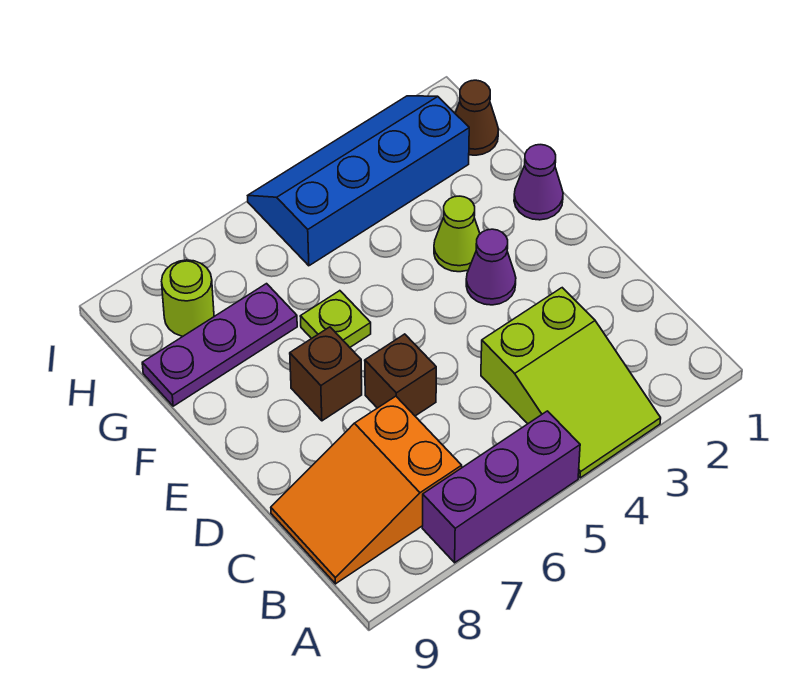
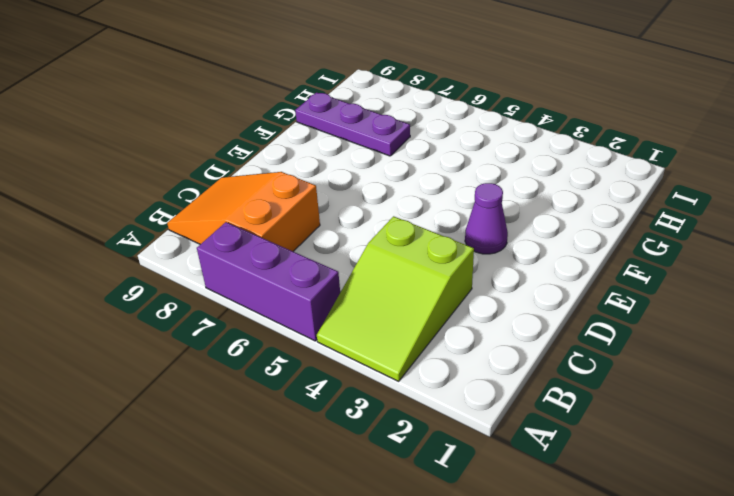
none -> brown 1x1 brick [365,334,436,416]
none -> brown 1x1 brick [290,327,362,421]
none -> purple 1x1 cone [514,145,563,220]

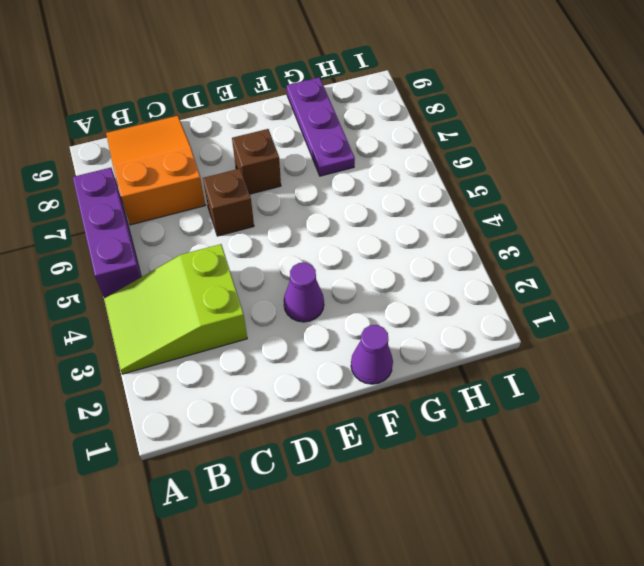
none -> lime 1x1 cone [434,196,480,272]
none -> lime 1x1 plate [300,291,371,347]
none -> brown 1x1 cone [455,80,498,155]

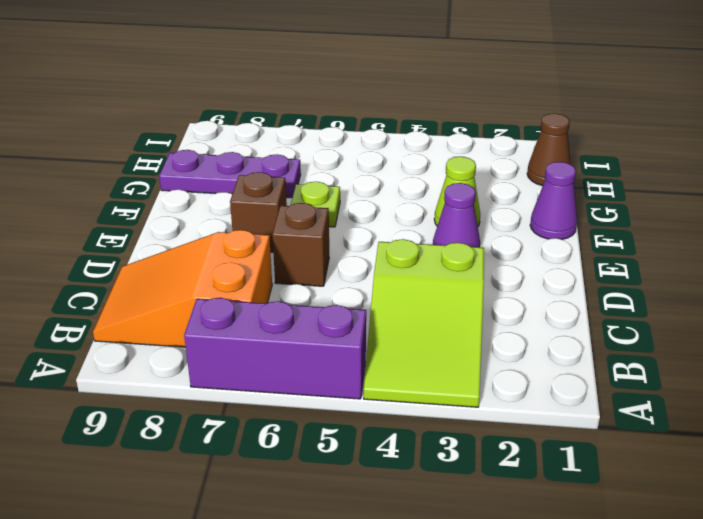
none -> blue 2x4 slope [248,96,469,266]
none -> lime 1x1 round brick [162,260,214,336]

